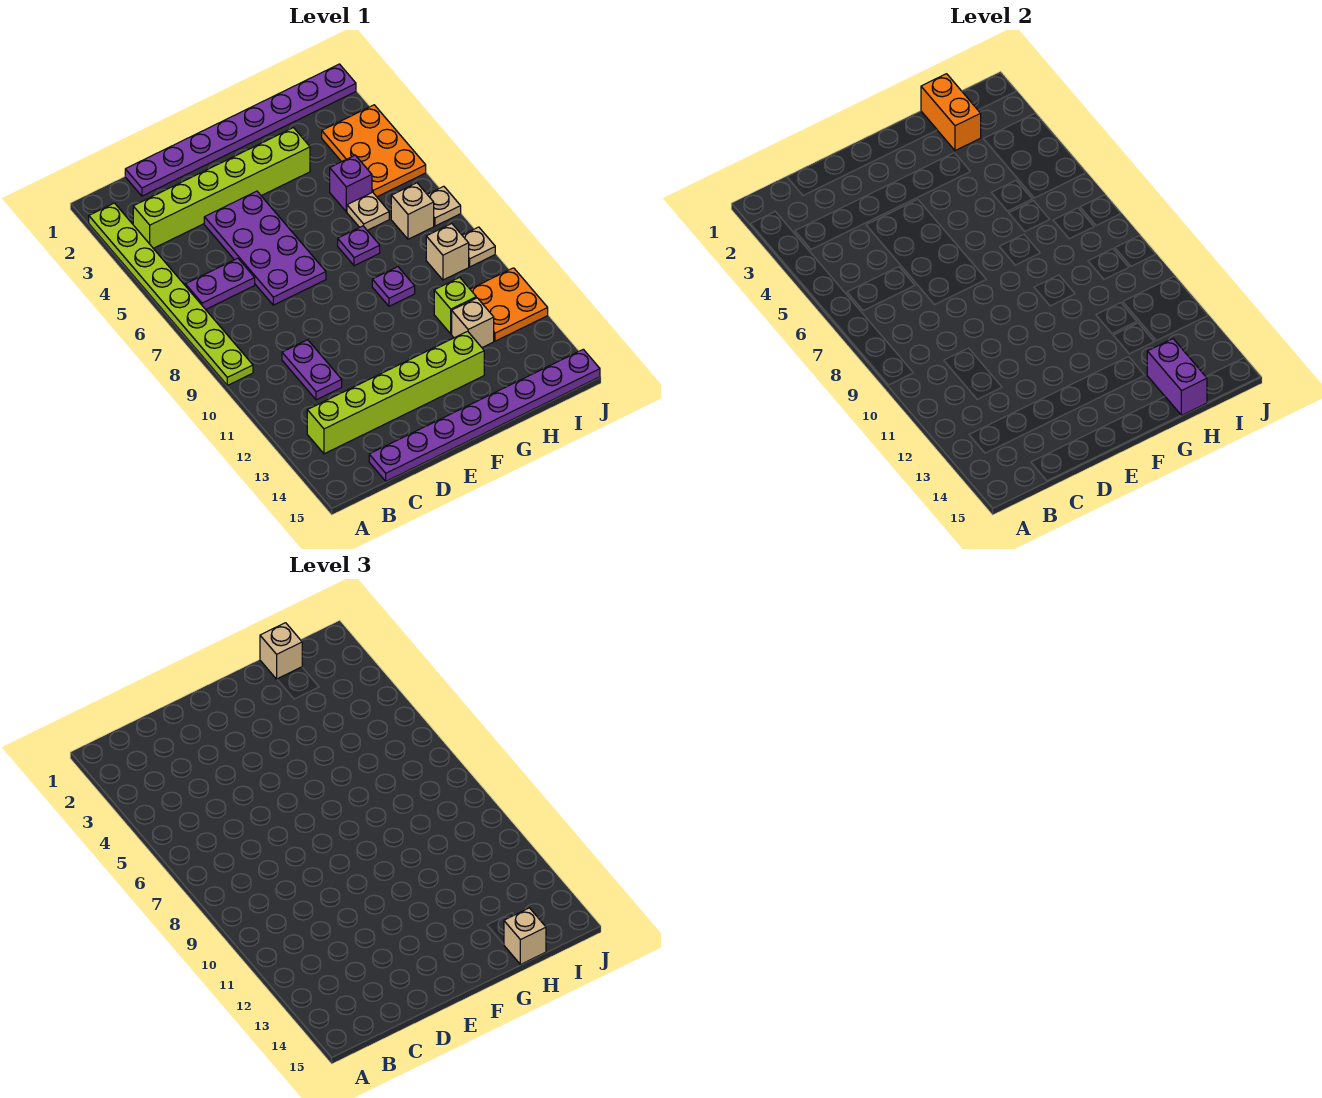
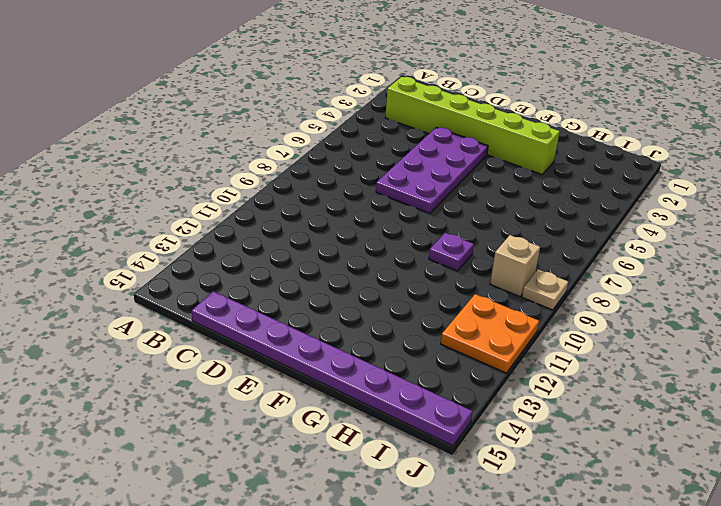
none -> lime 1x8 plate [89,203,253,385]
none -> purple 1x2 plate [185,258,255,309]
none -> lime 1x6 brick [307,331,484,454]

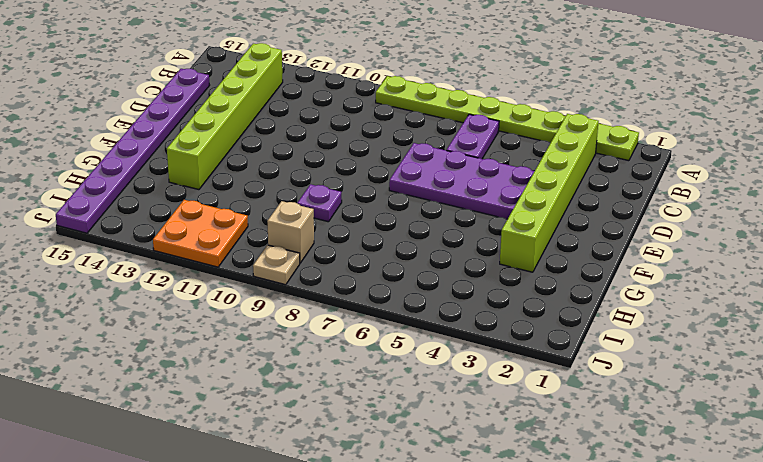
none -> purple 1x8 plate [125,64,356,196]
none -> purple 1x2 plate [282,340,342,400]
none -> purple 1x1 plate [338,226,380,266]

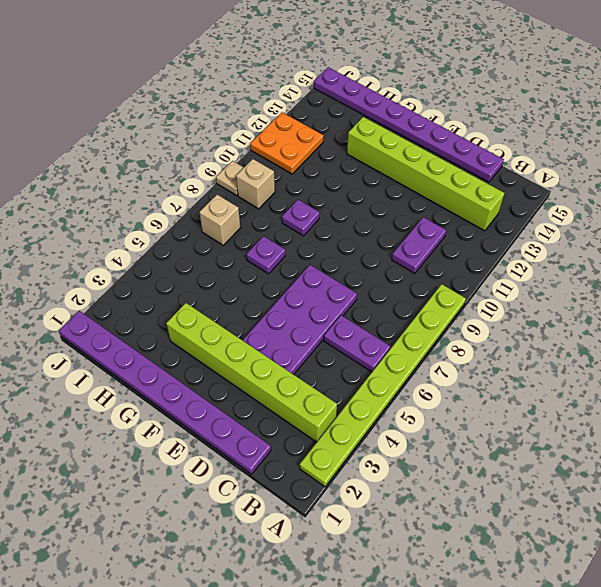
none -> purple 1x1 brick [330,155,372,212]
none -> tan 1x1 plate [347,192,389,230]
none -> lime 1x1 brick [434,277,476,334]

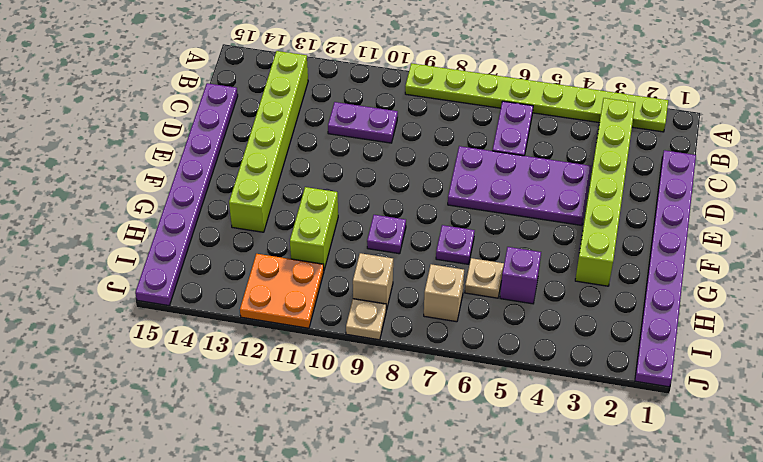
lime 1x2 brick [290,187,338,270] -> lime 1x1 brick [434,277,476,334]
none -> tan 1x1 brick [452,298,494,348]
none -> orange 2x3 plate [322,105,426,197]
none -> tan 1x1 plate [427,186,461,226]

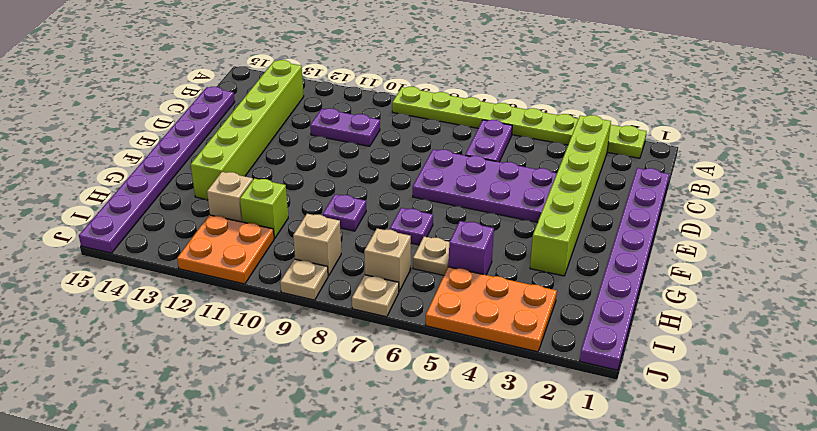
none -> orange 1x2 brick [921,74,981,151]
none -> purple 1x2 brick [1147,339,1207,416]
none -> tan 1x1 brick [260,623,302,679]

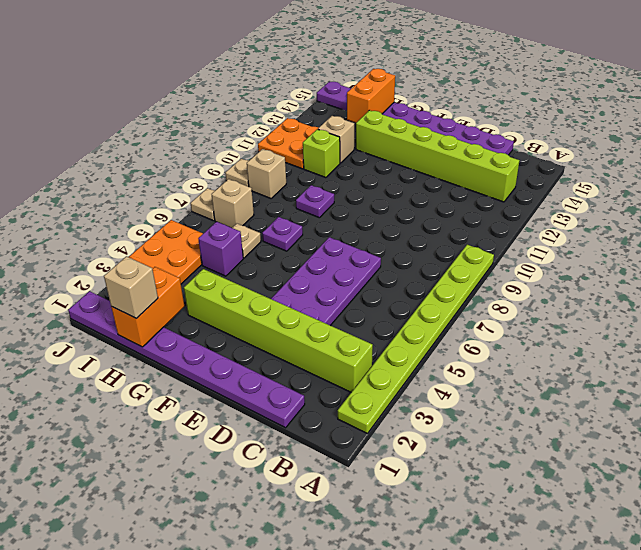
orange 1x2 brick [347,69,395,123] -> purple 1x2 brick [1147,339,1207,416]
none -> purple 1x2 plate [185,258,255,309]
none -> purple 1x2 plate [282,340,342,400]
none -> tan 1x1 brick [504,908,546,965]

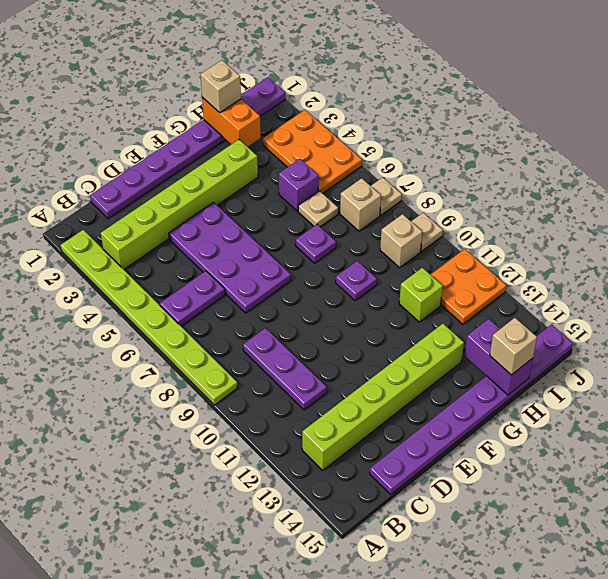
purple 1x3 plate [243,328,327,410] -> purple 1x2 plate [282,340,342,400]
none -> tan 1x1 brick [452,298,494,348]

